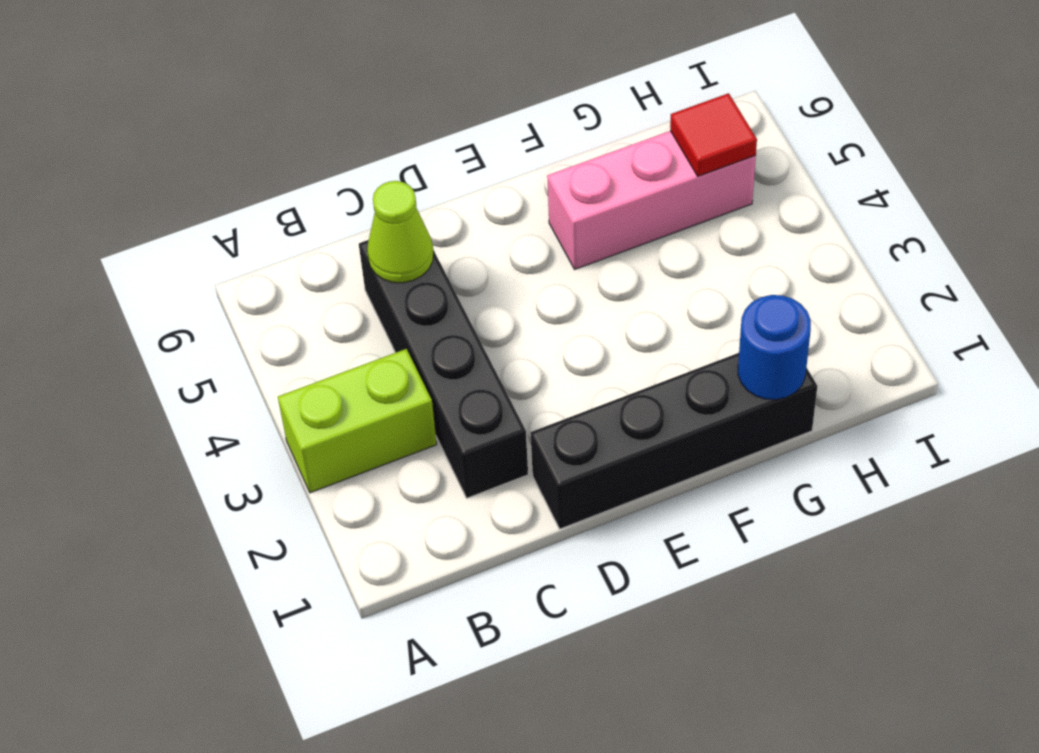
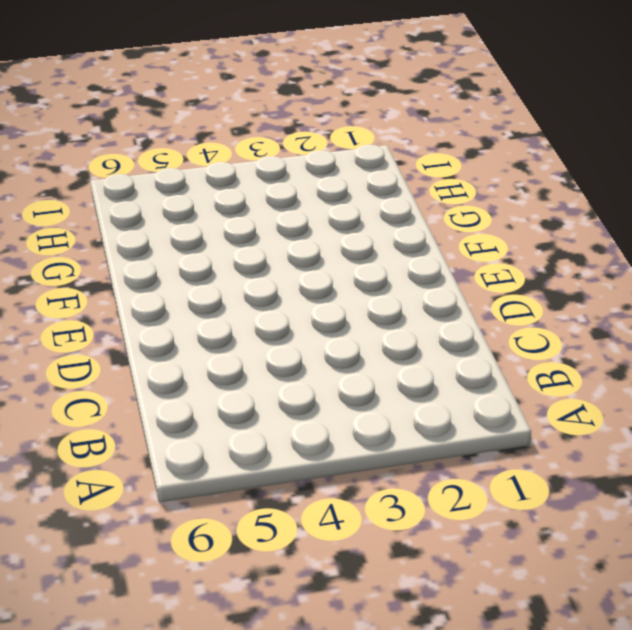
none -> lime 1x2 brick [278,349,437,493]
none -> black 1x4 brick [359,240,528,498]

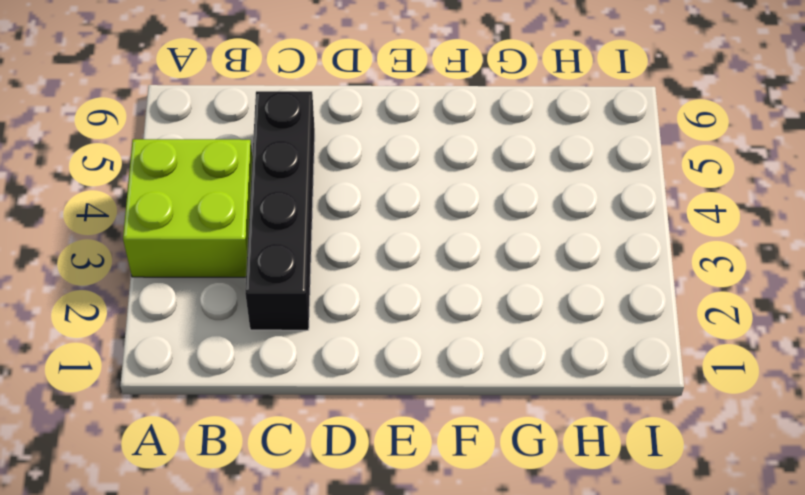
lime 2x2 brick [123,139,252,277] -> lime 1x2 brick [278,349,437,493]
none -> black 1x4 brick [531,353,817,529]
none -> pink 1x3 brick [547,131,756,269]

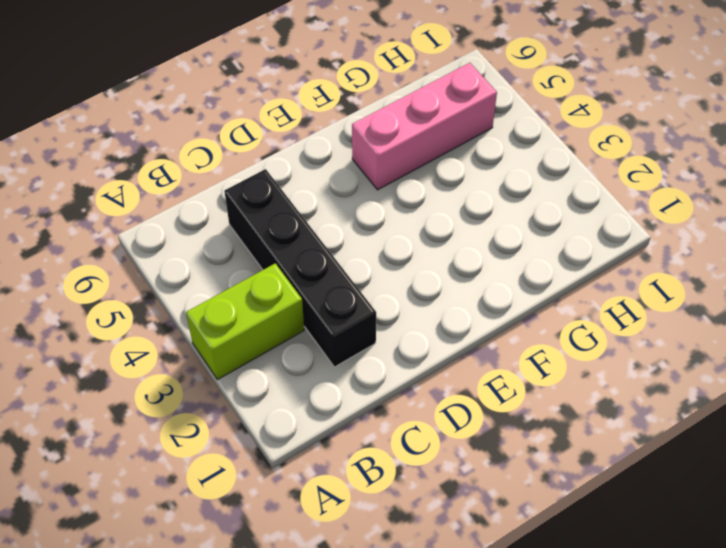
none -> black 1x4 brick [531,353,817,529]
none -> lime 1x1 cone [367,181,434,283]

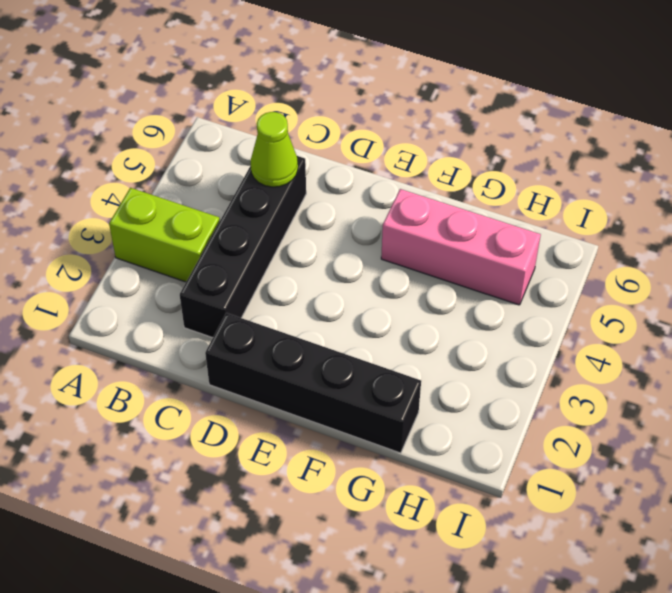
none -> blue 1x1 round brick [738,295,811,400]
none -> red 1x1 tile [670,93,757,176]

